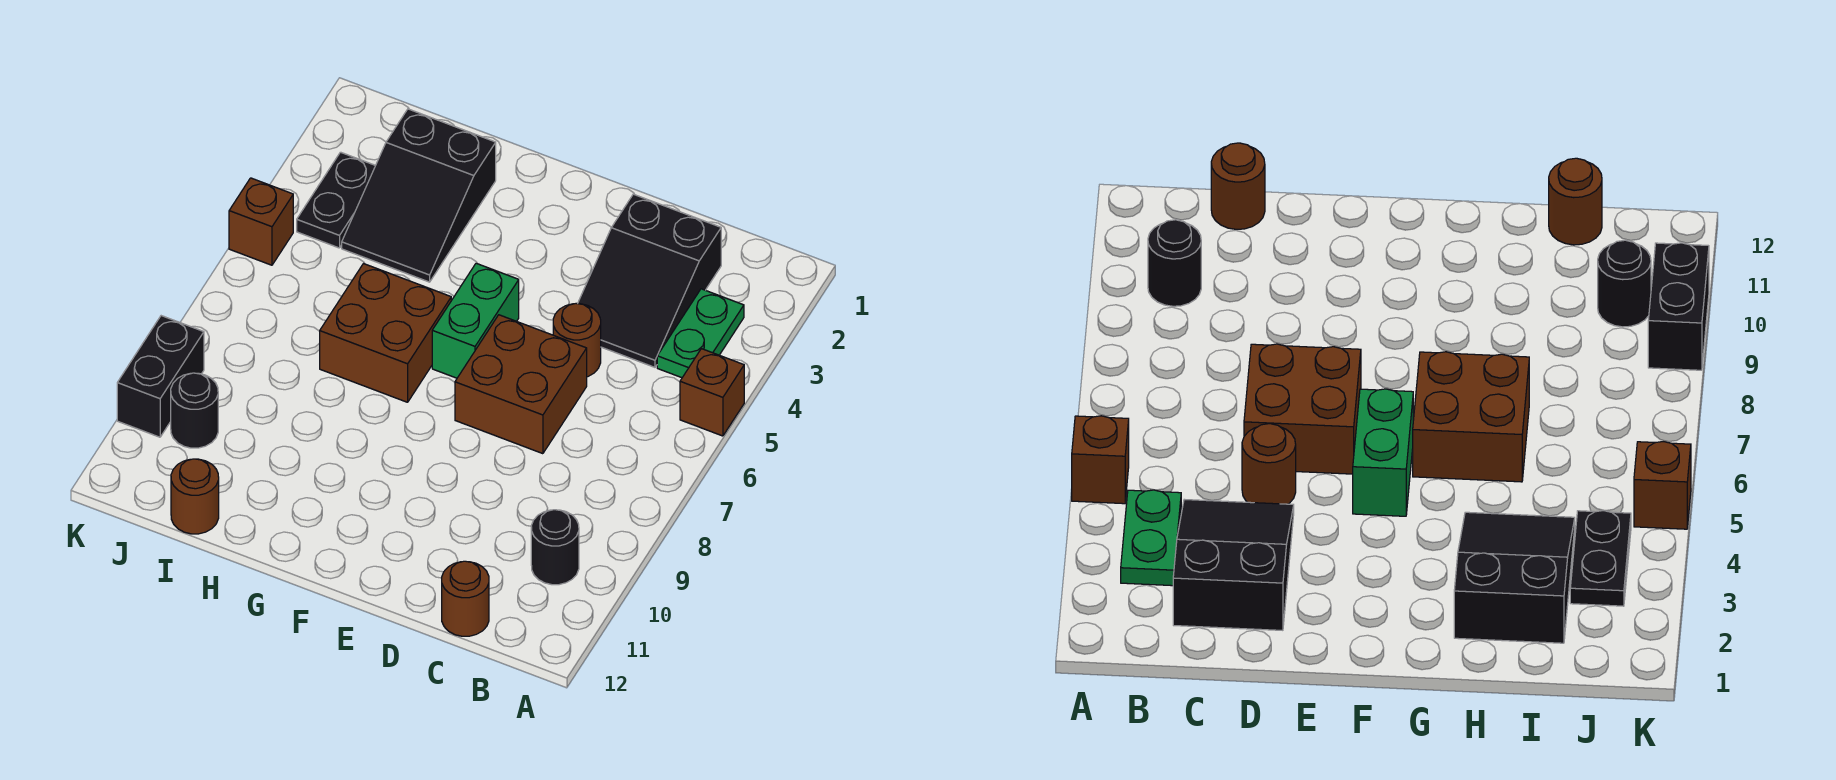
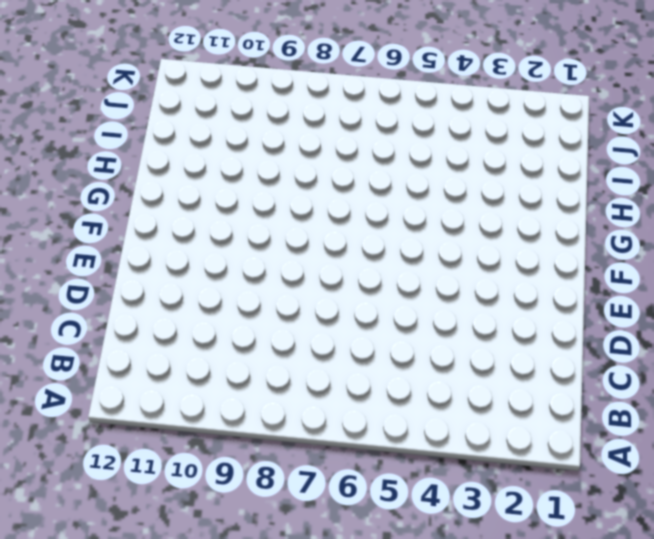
none -> brown 1x1 brick [680,349,744,436]
none -> green 1x2 plate [657,289,744,378]
none -> black 1x1 round brick [531,510,579,585]

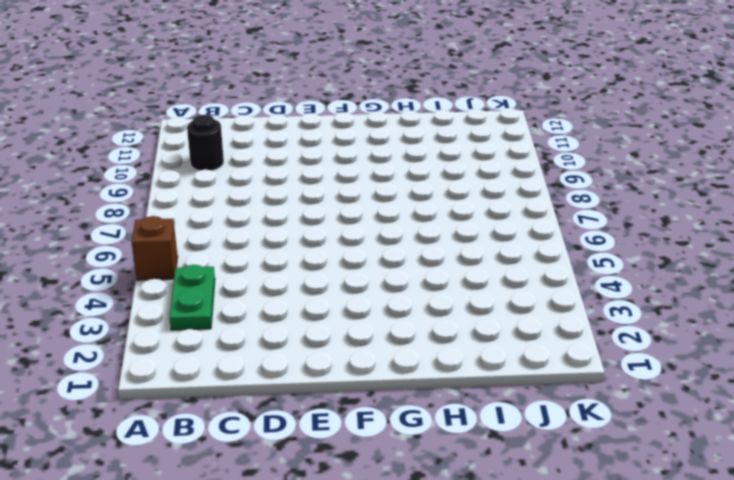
none -> black 2x3 slope [578,194,721,367]
none -> brown 1x1 round brick [442,561,489,636]
none -> brown 1x1 round brick [553,304,601,377]

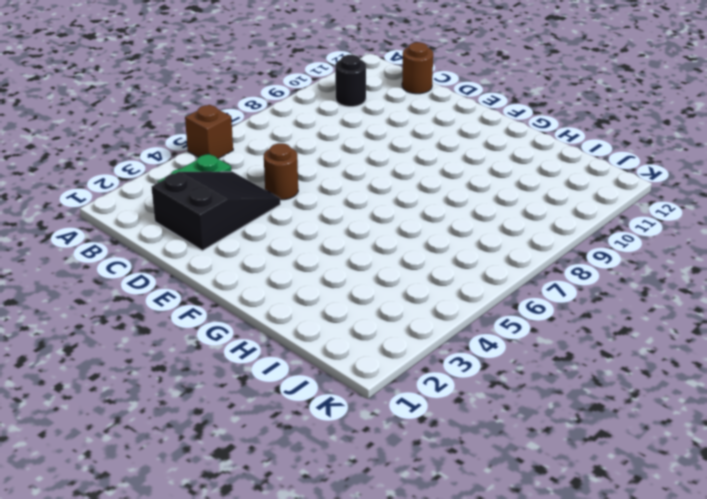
none -> brown 2x2 brick [455,315,587,454]
none -> green 1x2 brick [432,263,519,378]
none -> brown 2x2 brick [320,264,451,402]

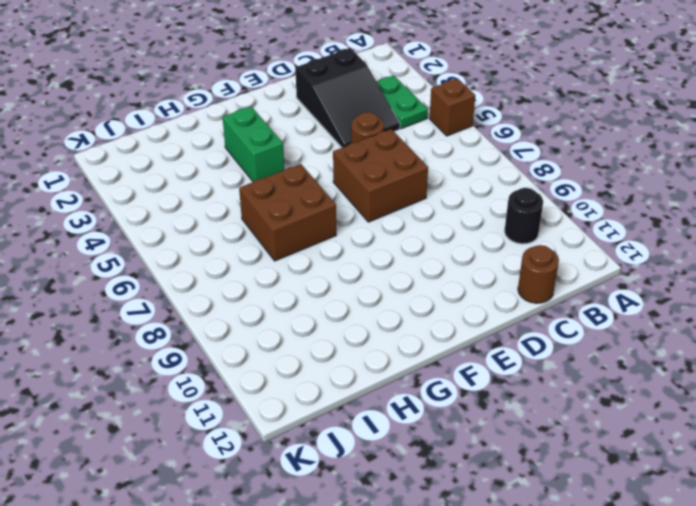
green 1x2 brick [223,106,284,182] -> green 1x2 brick moved to [432,263,519,378]
none -> black 2x3 slope [342,109,496,282]
none -> brown 1x1 round brick [171,459,219,534]
none -> black 1x2 plate [297,152,375,248]

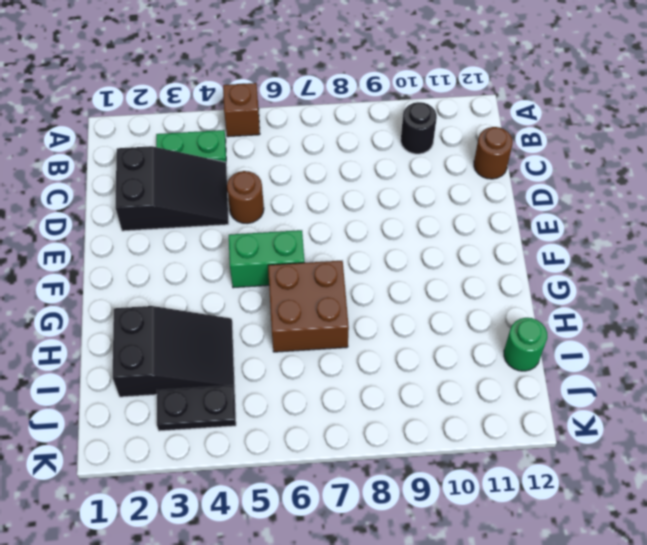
green 1x1 round brick [504,318,547,371] -> brown 1x1 round brick [171,459,219,534]
none -> brown 2x2 brick [455,315,587,454]
none -> black 1x1 round brick [171,373,218,448]
none -> brown 1x1 brick [229,178,293,265]

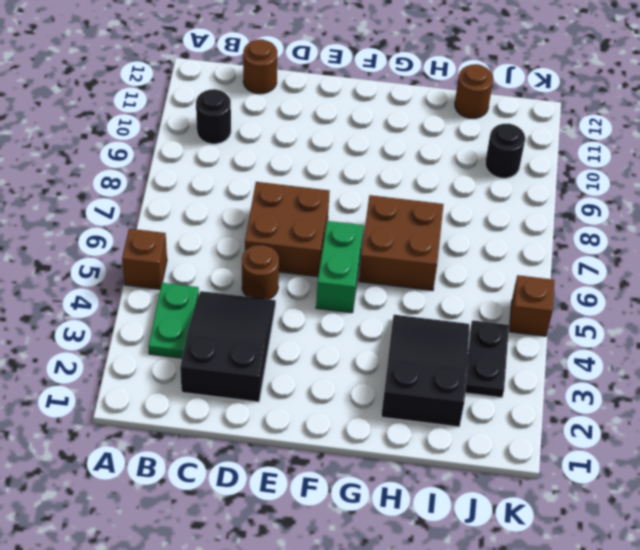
none -> black 1x2 brick [117,316,204,437]

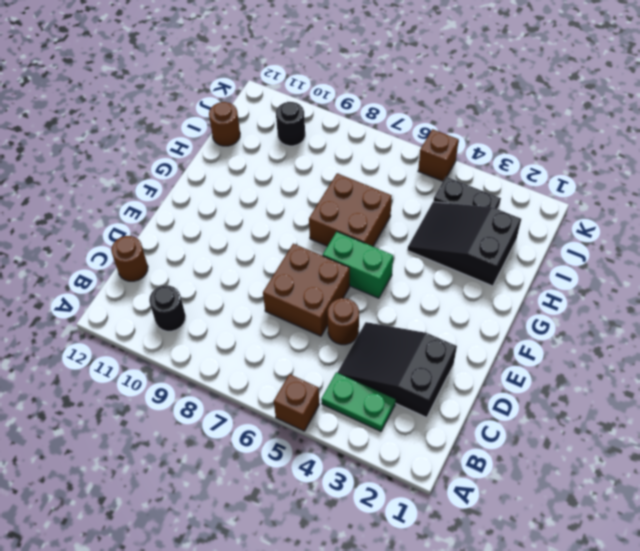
none -> black 1x2 brick [117,316,204,437]

